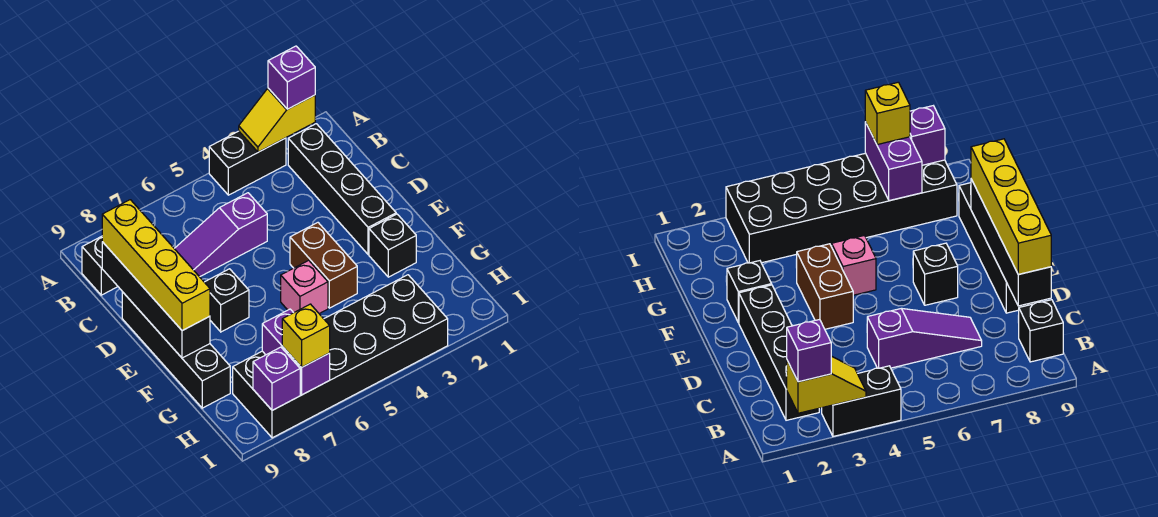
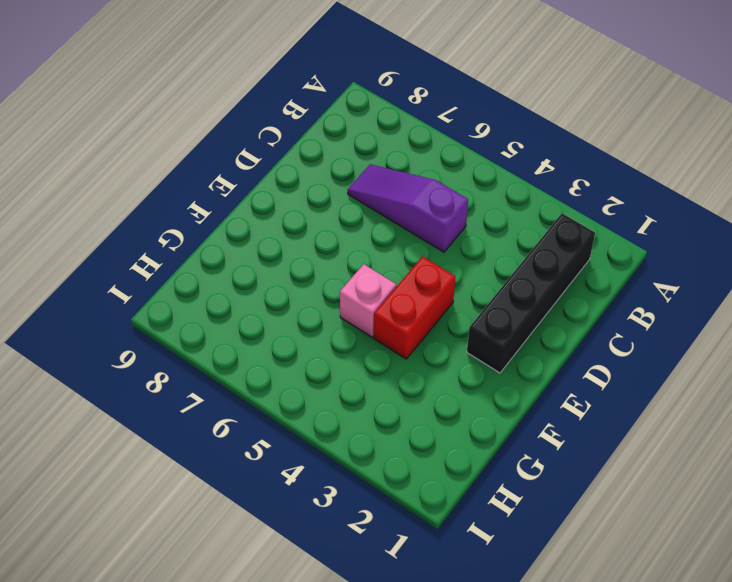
red 1x2 brick [374,256,455,359] -> brown 1x2 brick [290,223,357,308]
none -> black 1x2 brick [209,131,286,195]
none -> black 1x1 brick [82,236,118,295]
none -> black 1x4 brick [122,292,230,408]

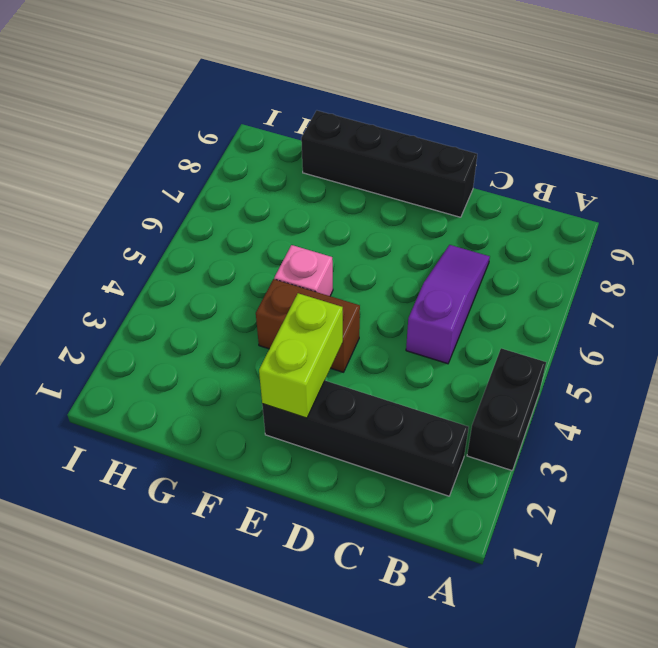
lime 1x2 brick [259,293,343,418] -> none
none -> black 1x1 brick [82,236,118,295]
none -> black 1x1 brick [205,269,249,332]
none -> black 1x1 brick [369,214,416,277]

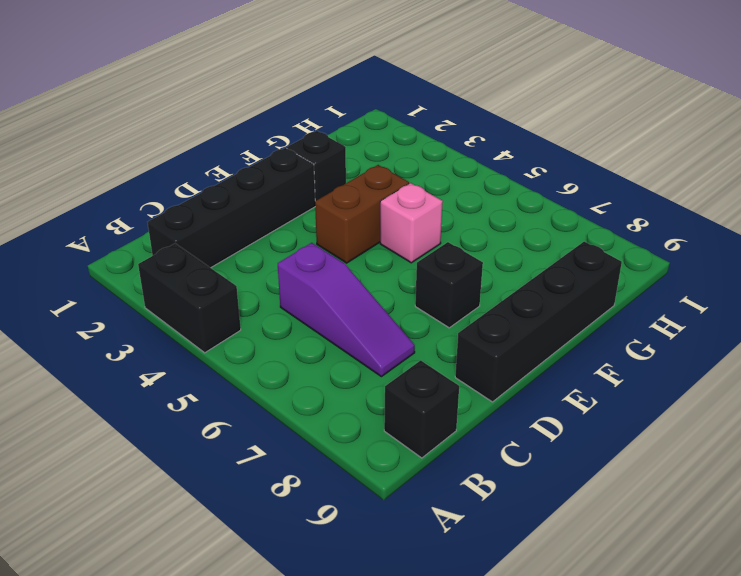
none -> black 2x6 brick [233,275,448,438]
none -> yellow 1x2 slope [239,88,315,152]
none -> black 1x4 brick [102,242,210,358]

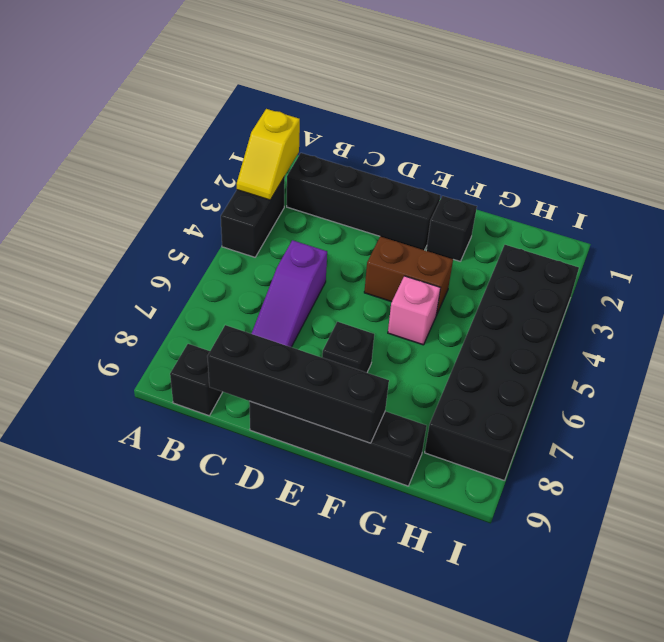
none -> purple 1x2 brick [262,309,330,395]
none -> purple 1x1 brick [253,347,300,410]
none -> purple 1x1 brick [268,46,315,109]

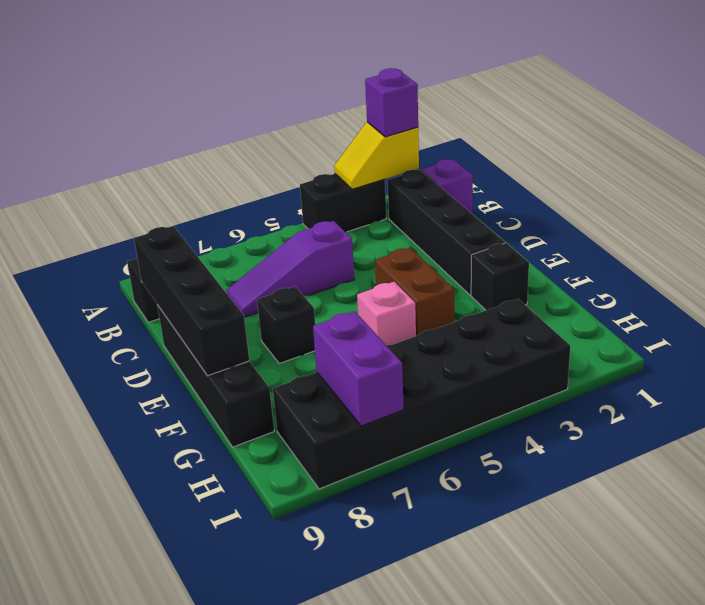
purple 1x1 brick [422,159,473,213] -> purple 1x1 brick moved to [253,347,300,410]
none -> yellow 1x4 brick [102,200,210,331]
none -> yellow 1x1 brick [282,304,330,367]

